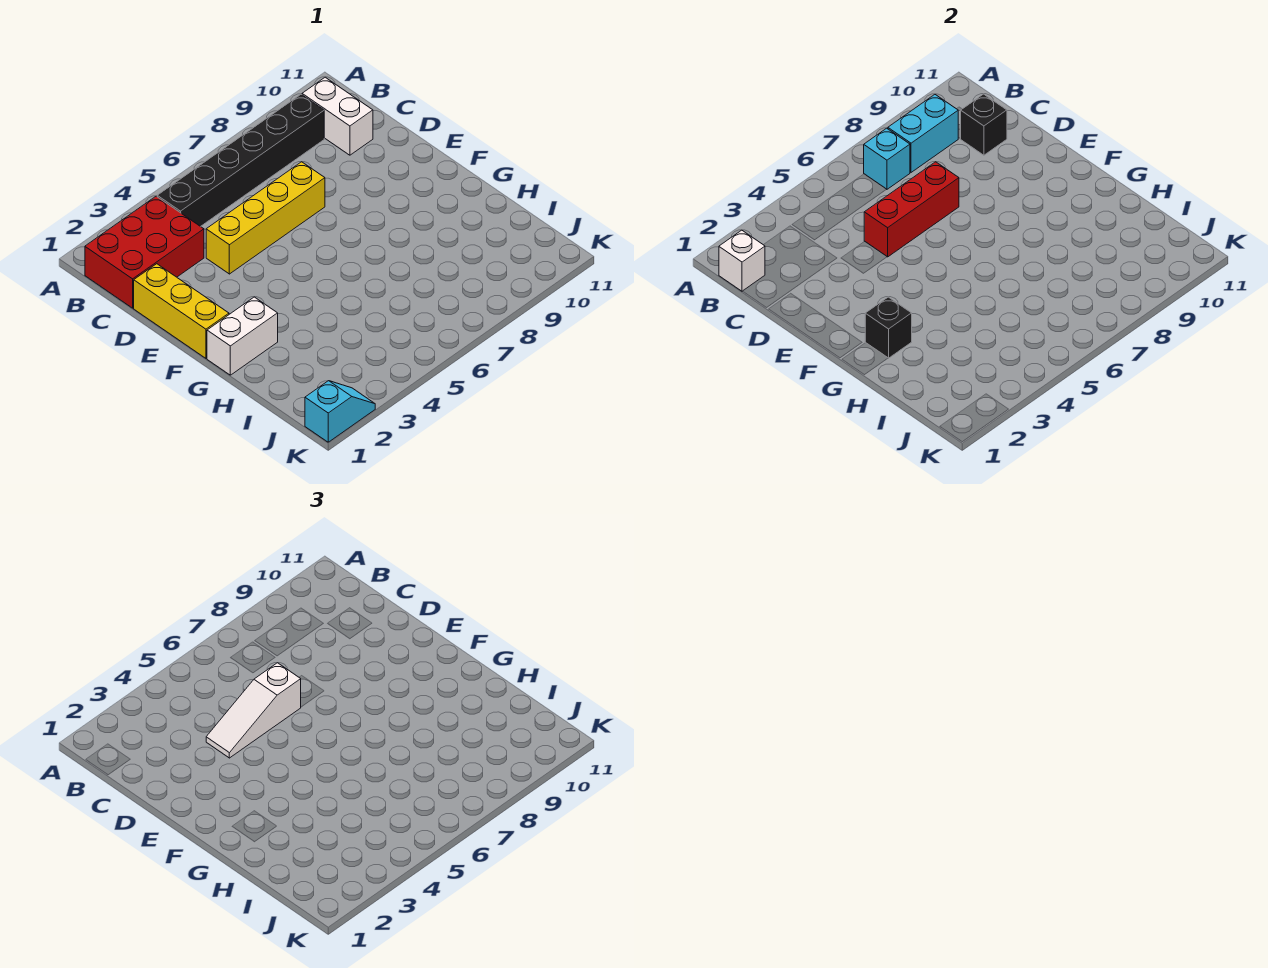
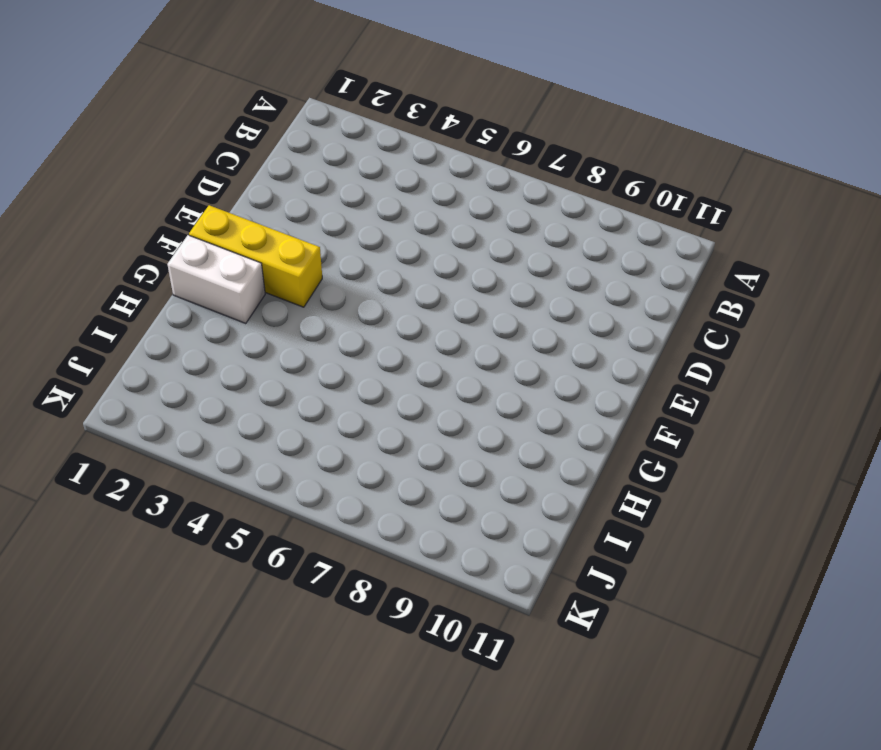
yellow 1x3 brick [189,205,322,307] -> yellow 1x3 brick turned to [134,264,229,358]
none -> red 2x3 brick [85,196,204,308]
none -> black 1x6 brick [157,95,324,227]
none -> white 1x2 brick [302,77,373,155]

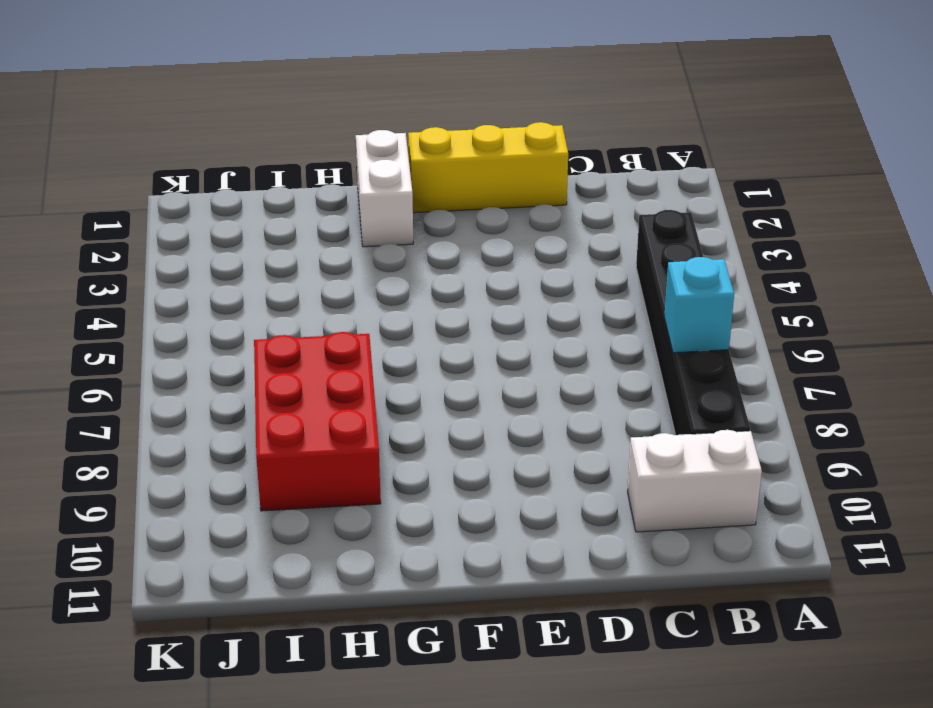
red 2x3 brick [254,332,381,511] -> red 2x3 brick moved to [85,196,204,308]
none -> yellow 1x4 brick [206,162,325,274]
none -> cyan 1x2 slope [305,381,375,442]
none -> white 1x1 brick [719,230,765,291]

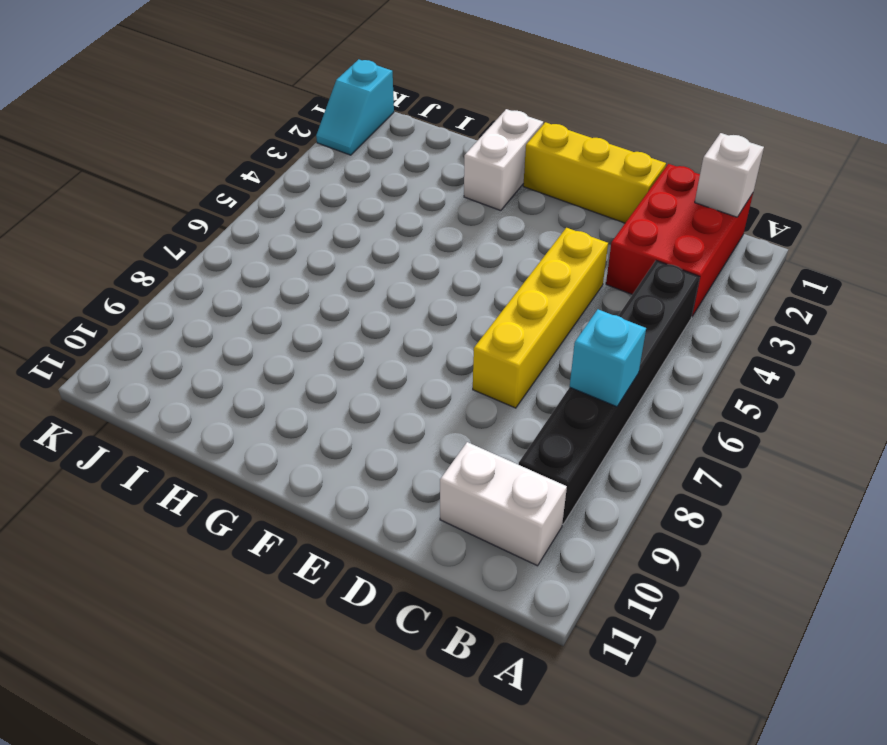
none -> cyan 1x2 brick [888,95,958,172]
none -> black 1x1 brick [961,94,1007,155]
none -> red 1x3 brick [864,162,959,257]

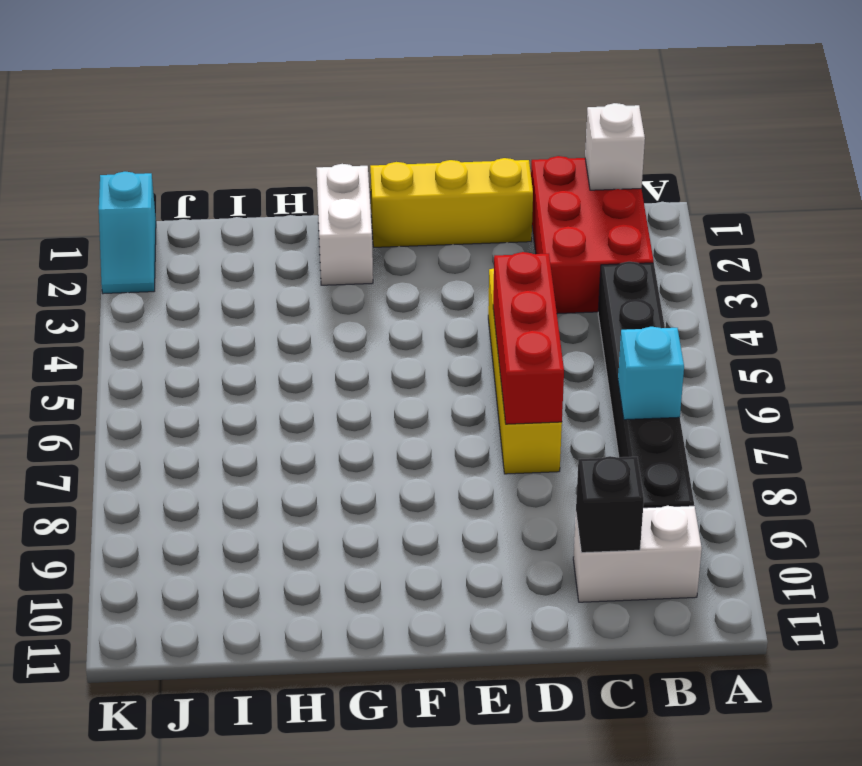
none -> cyan 1x2 brick [888,95,958,172]
none -> black 1x1 brick [865,297,912,358]
none -> white 1x3 slope [206,663,301,758]

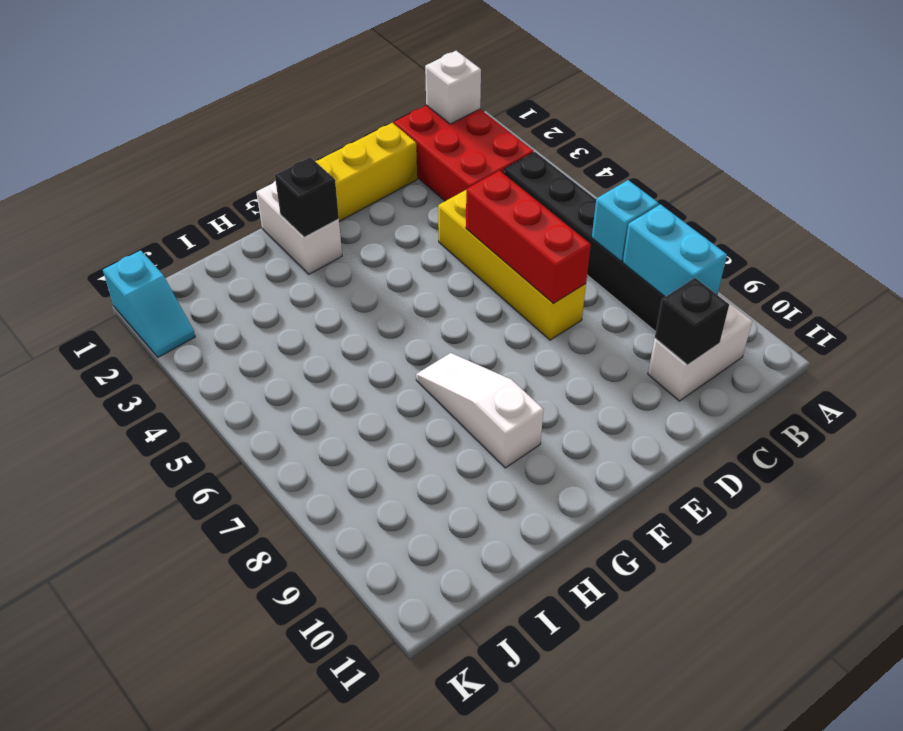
white 1x3 slope [416,353,544,468] -> white 1x3 slope moved to [206,663,301,758]

